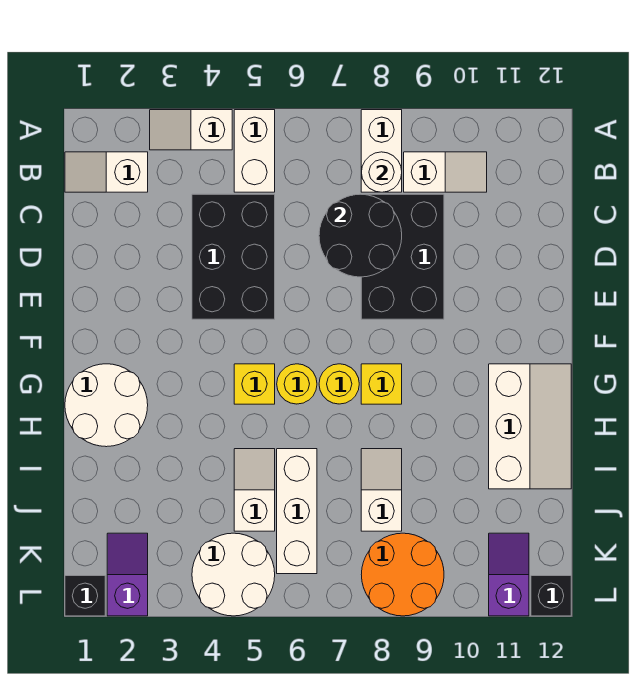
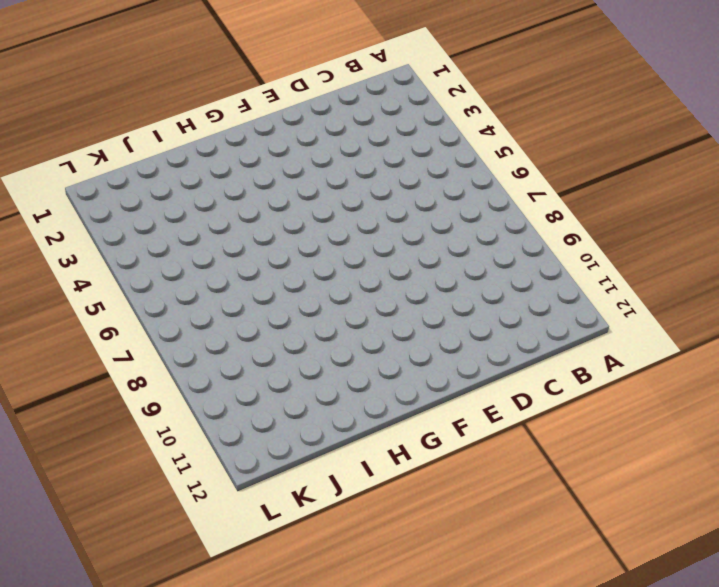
none -> white 1x2 slope [150,110,232,150]
none -> white 1x2 brick [234,110,275,192]
none -> white 1x2 brick [361,110,402,192]

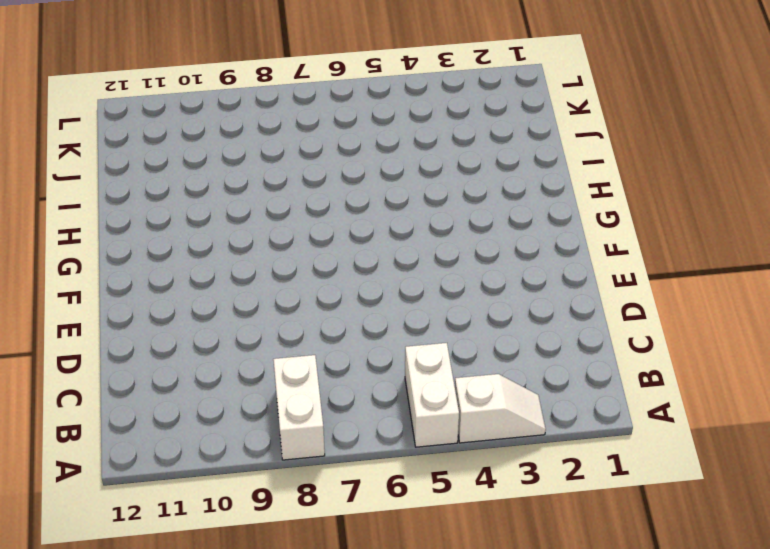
none -> white 1x2 slope [65,152,148,192]
none -> white 1x2 slope [404,152,487,192]
none -> black 2x3 brick [192,194,275,319]

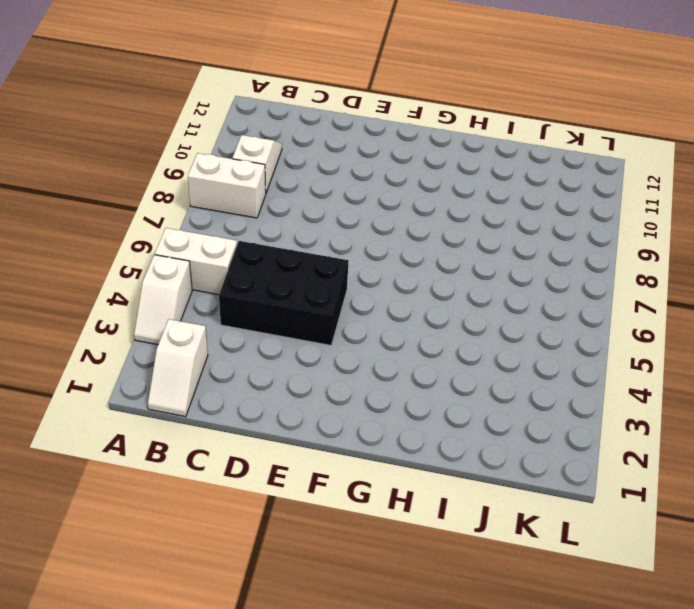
none -> black 2x3 brick [361,194,444,319]
none -> white 2x2 round brick [65,364,148,447]
none -> yellow 1x1 brick [234,364,275,404]

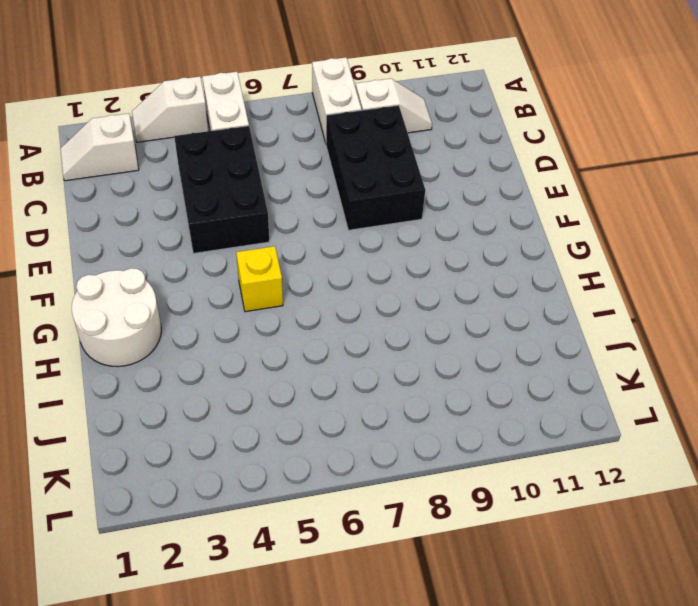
none -> yellow 1x1 round brick [277,364,317,404]
none -> yellow 1x1 round brick [319,364,359,404]
none -> yellow 1x1 brick [361,364,402,404]

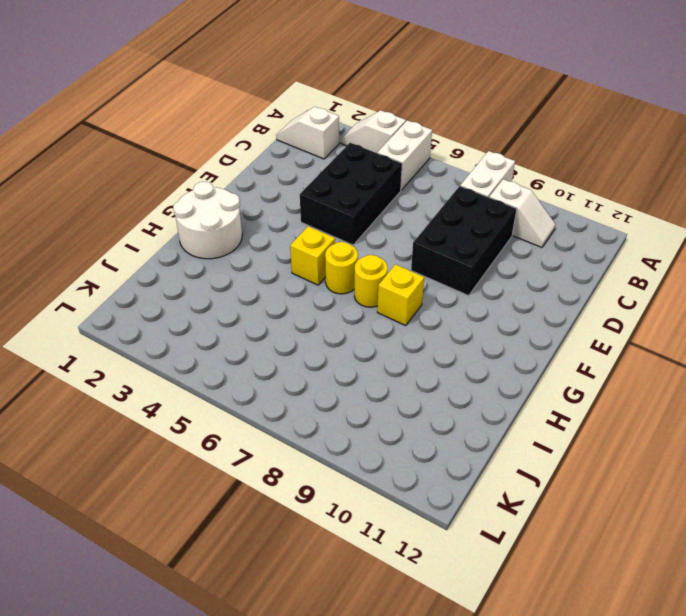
none -> white 2x3 slope [489,364,571,489]
none -> white 1x2 slope [234,449,275,531]
none -> white 1x3 brick [277,449,317,574]

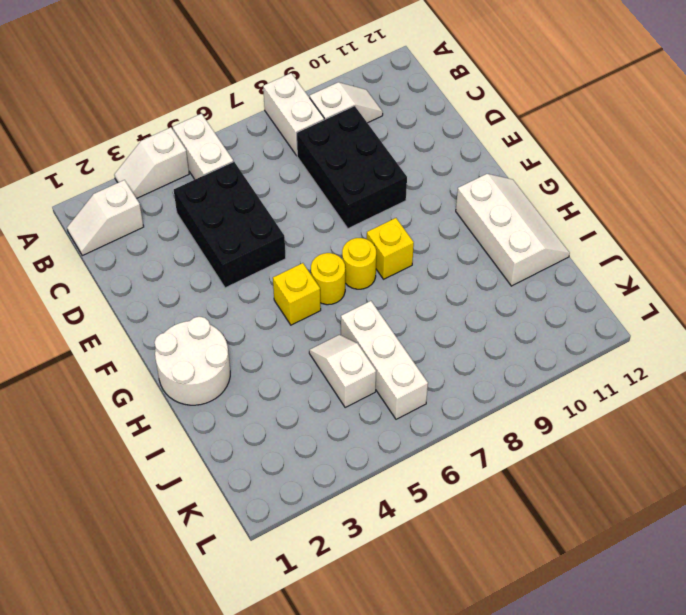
none -> white 1x2 slope [361,449,402,531]
none -> purple 1x2 slope [107,533,148,616]
none -> white 2x2 round brick [192,533,275,616]

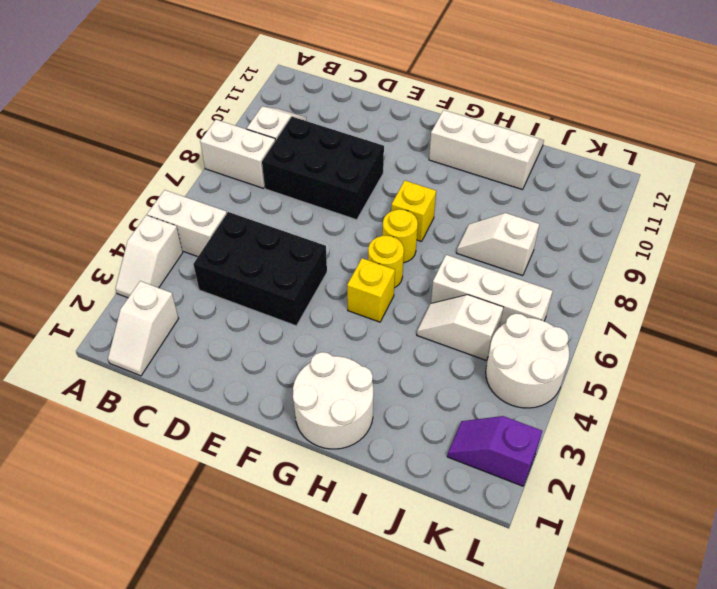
none -> orange 2x2 round brick [361,533,444,616]
none -> purple 1x2 slope [489,533,529,616]
none -> black 1x1 brick [65,576,105,616]

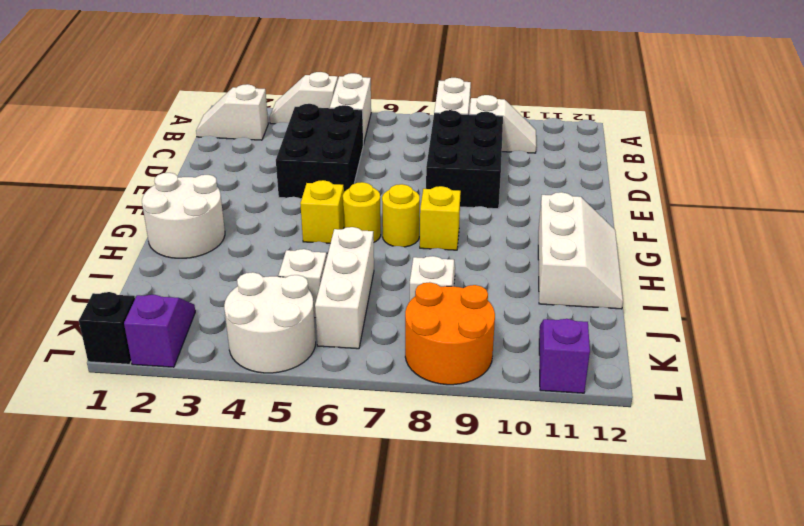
none -> black 1x1 brick [531,576,571,616]
none -> white 1x1 round brick [361,152,402,192]
none -> black 2x2 round brick [319,194,402,277]

